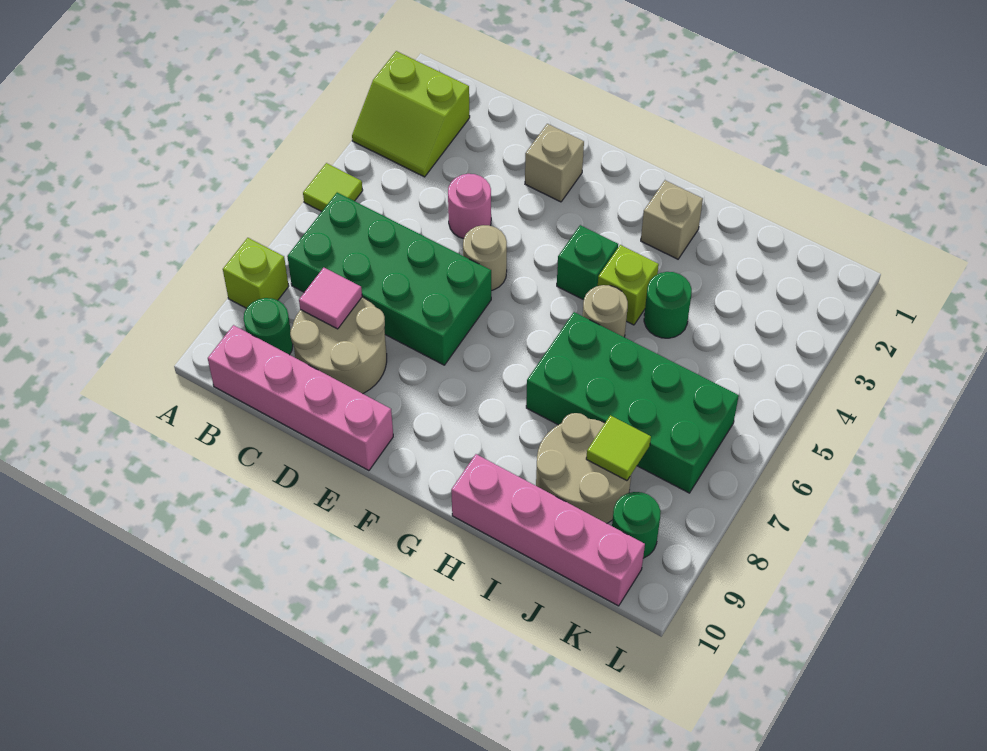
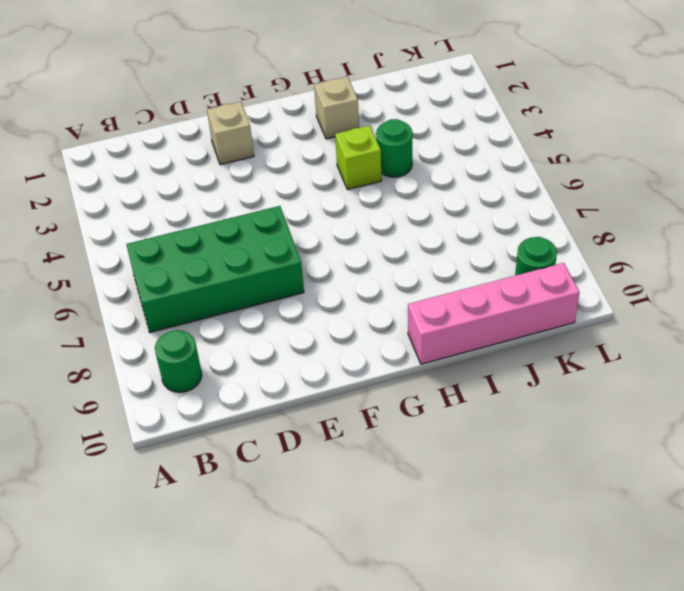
none -> lime 2x2 slope [352,51,470,177]
none -> lime 1x1 tile [303,163,363,211]
none -> lime 1x1 brick [223,238,289,308]

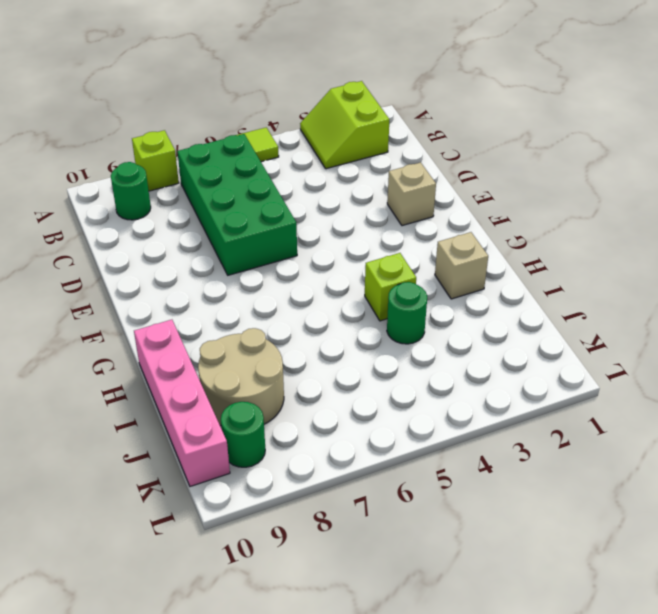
none -> pink 1x4 brick [208,325,393,471]
none -> tan 2x2 round brick [290,297,387,394]
none -> pink 1x1 round brick [448,174,491,239]

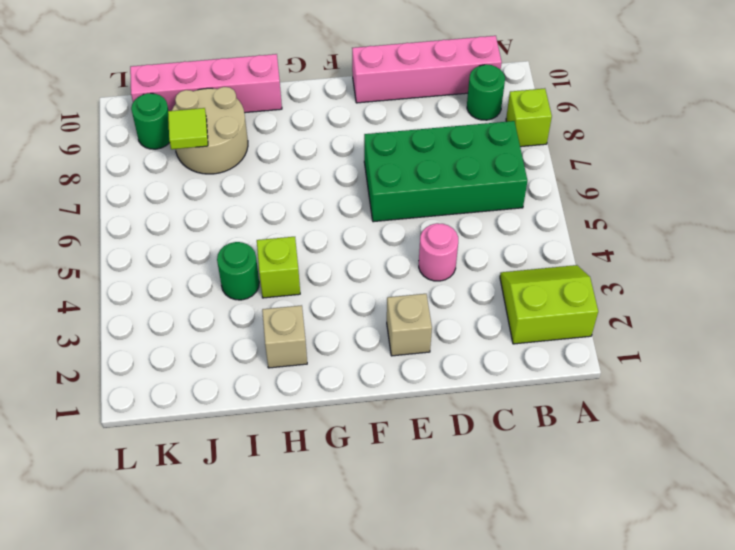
none -> lime 1x1 tile [303,163,363,211]
none -> tan 2x2 round brick [290,297,387,394]
none -> tan 1x1 round brick [463,225,507,291]

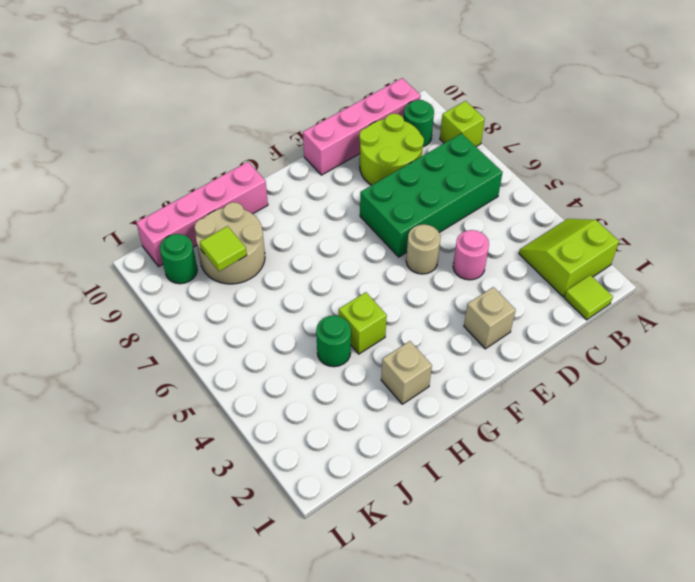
lime 1x1 tile [564,275,613,320] -> lime 1x1 tile moved to [303,163,363,211]
lime 2x2 round brick [359,114,424,185] -> tan 2x2 round brick [290,297,387,394]
none -> green 1x1 brick [557,225,618,300]
none -> tan 1x1 round brick [583,285,628,337]
none -> green 2x4 brick [526,312,739,493]

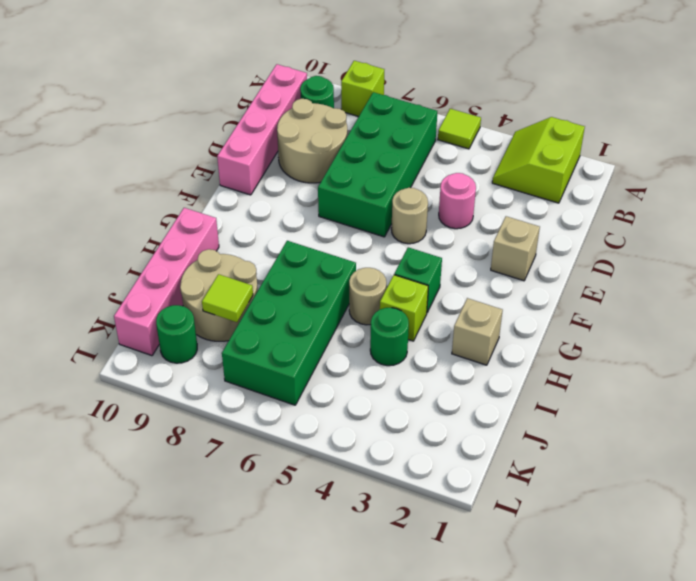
none -> pink 1x1 tile [299,268,362,329]

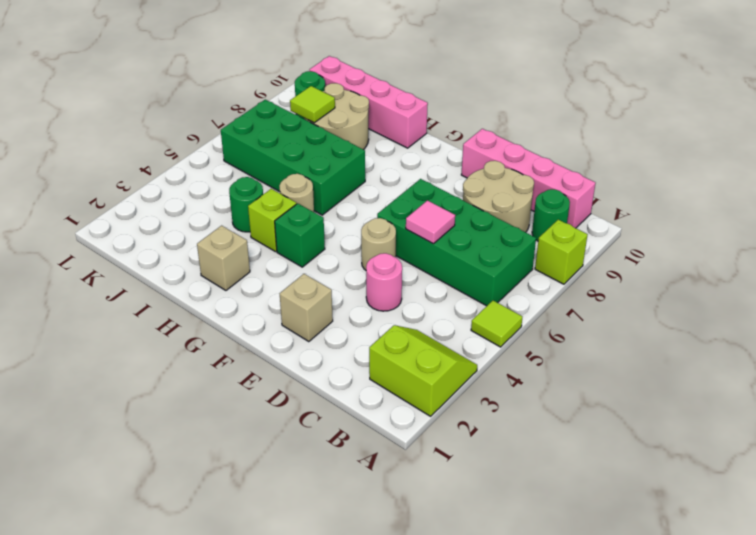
pink 1x1 tile [406,200,455,244] -> pink 1x1 tile moved to [299,268,362,329]

